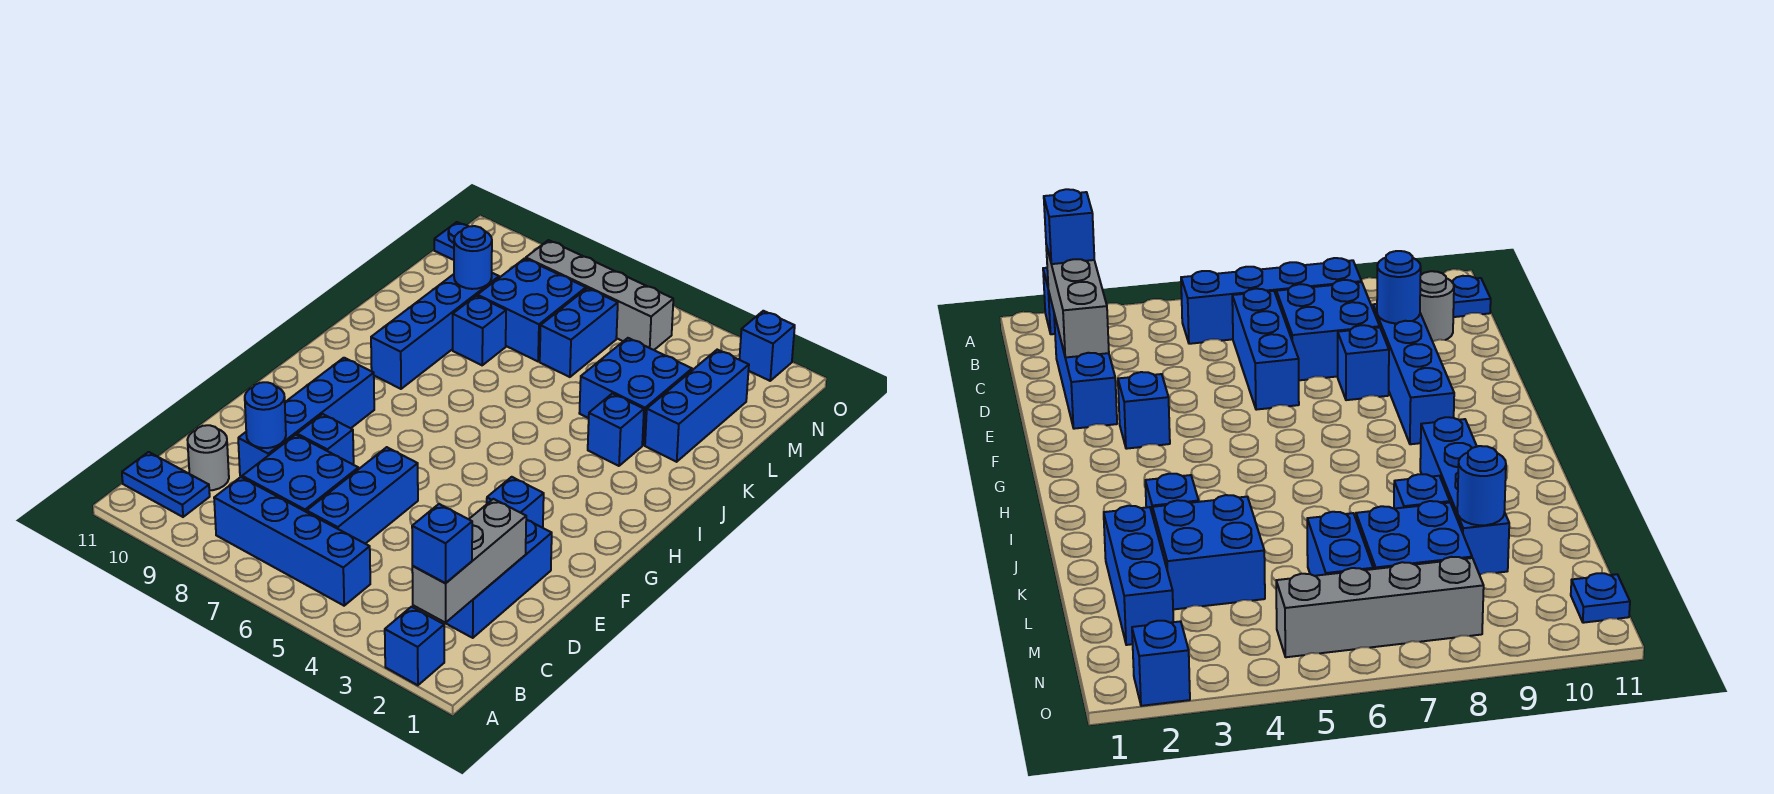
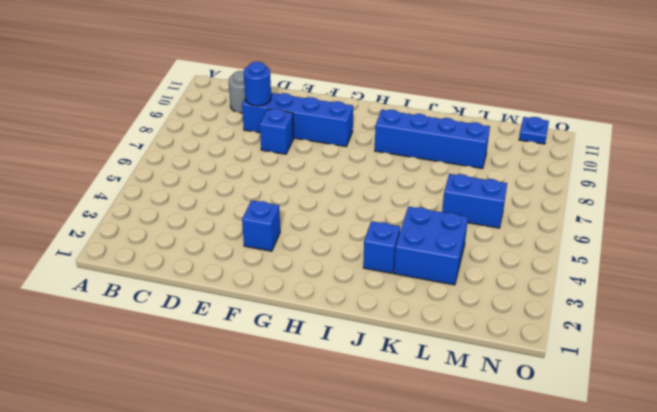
none -> blue 1x1 brick [385,607,444,685]
none -> blue 1x4 brick [214,477,370,606]
none -> blue 1x2 plate [122,452,210,517]

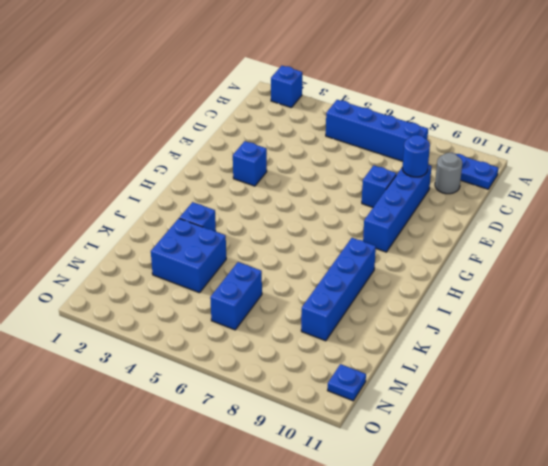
none -> blue 1x3 brick [442,520,552,638]
none -> blue 1x3 brick [307,447,418,544]
none -> blue 2x2 brick [242,435,358,512]

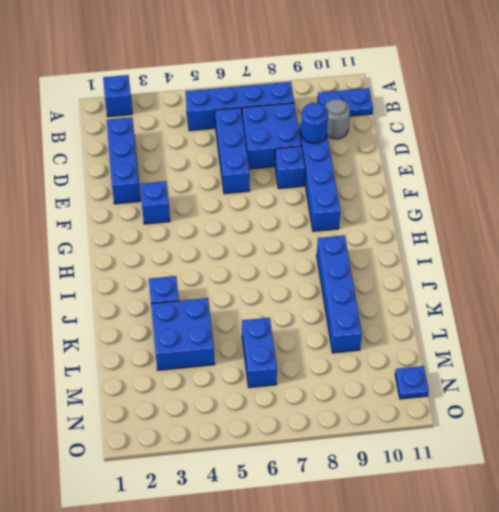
none -> blue 1x3 brick [645,350,749,462]
none -> blue 1x1 brick [453,296,506,365]
none -> blue 2x2 brick [477,258,586,361]

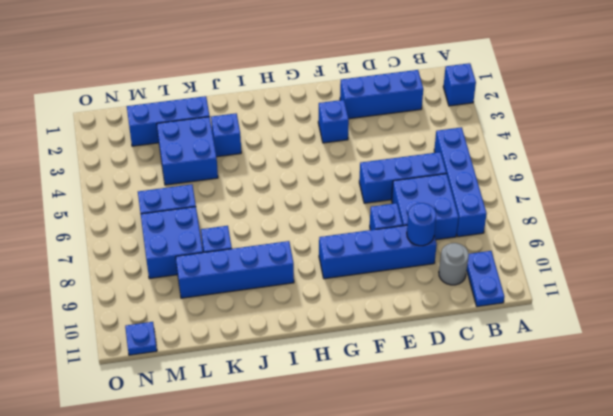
none -> grey 1x4 brick [526,240,673,350]
none -> blue 1x1 brick [739,311,795,381]
none -> grey 1x3 brick [412,499,526,623]

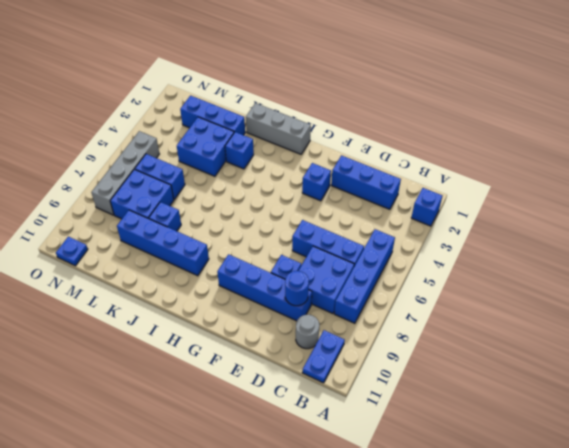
grey 1x3 brick [246,103,311,154] -> grey 1x3 brick moved to [412,499,526,623]
none -> blue 1x1 brick [739,311,795,381]
none -> blue 1x1 round brick [454,226,492,289]
none -> blue 1x1 brick [412,504,472,583]

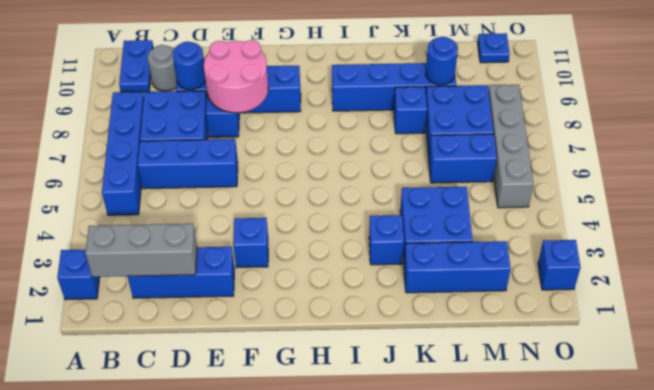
pink 2x2 round brick [204,40,268,113] -> none
none -> blue 1x1 brick [412,504,472,583]

